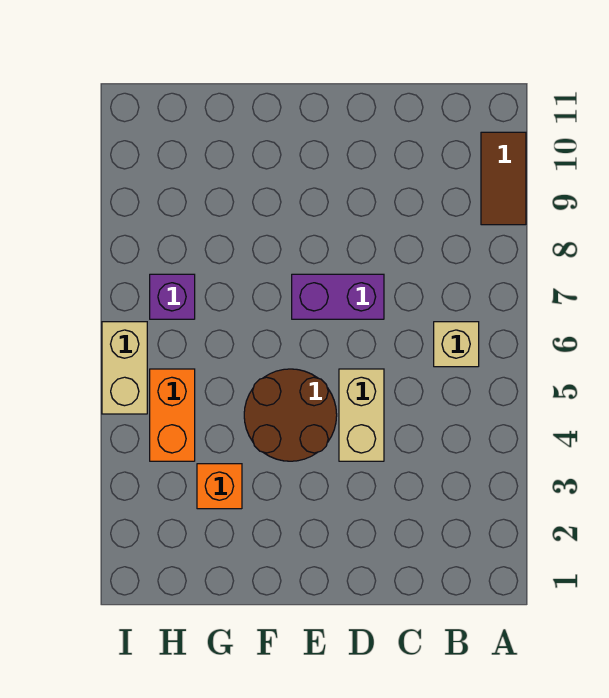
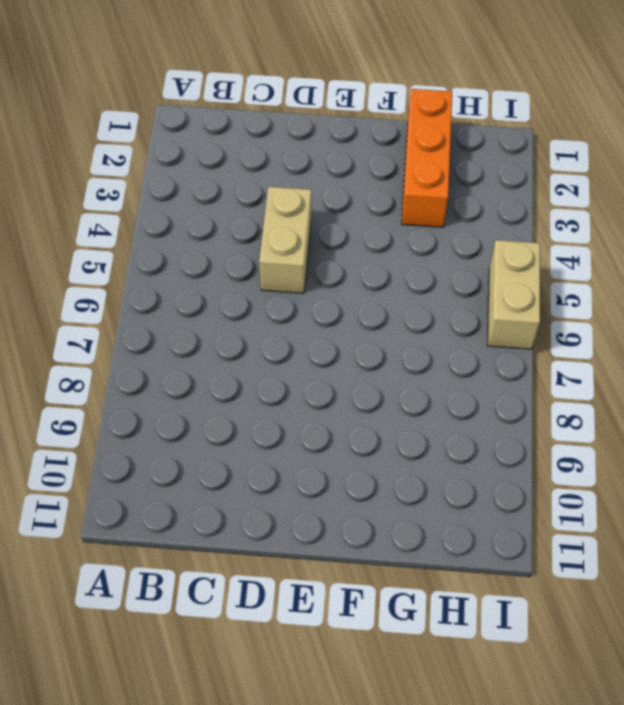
orange 1x3 brick [402,89,452,227] -> orange 1x1 brick [197,464,242,509]
none -> brown 1x2 tile [481,132,526,225]
none -> tan 1x1 brick [434,322,479,367]

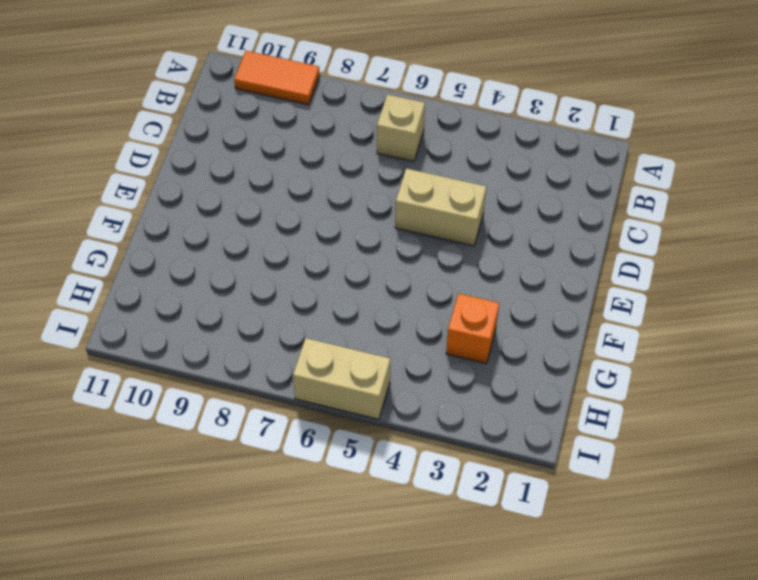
orange 1x2 tile [234,51,320,105] -> brown 1x2 tile [481,132,526,225]
none -> purple 1x2 brick [292,274,384,319]
none -> brown 2x2 round brick [244,369,337,461]

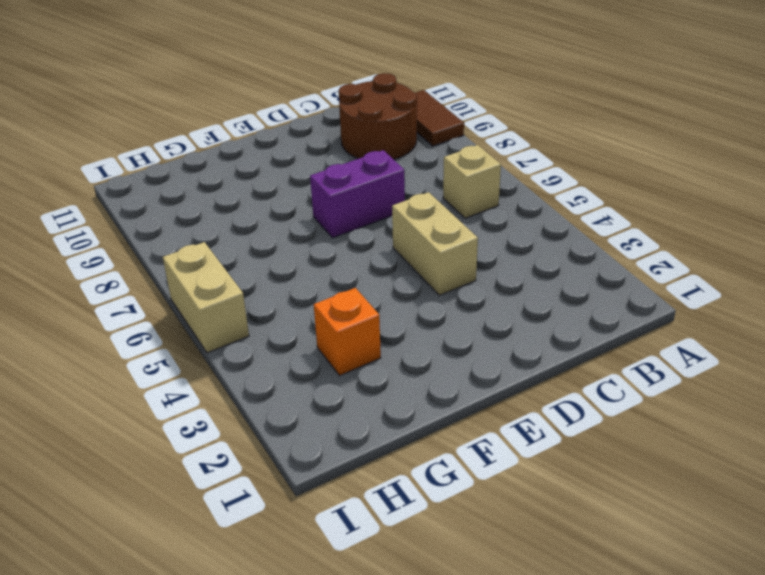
brown 2x2 round brick [339,73,417,159] -> brown 2x2 round brick moved to [244,369,337,461]
none -> orange 1x2 brick [150,369,195,461]
none -> purple 1x1 brick [150,274,195,319]

